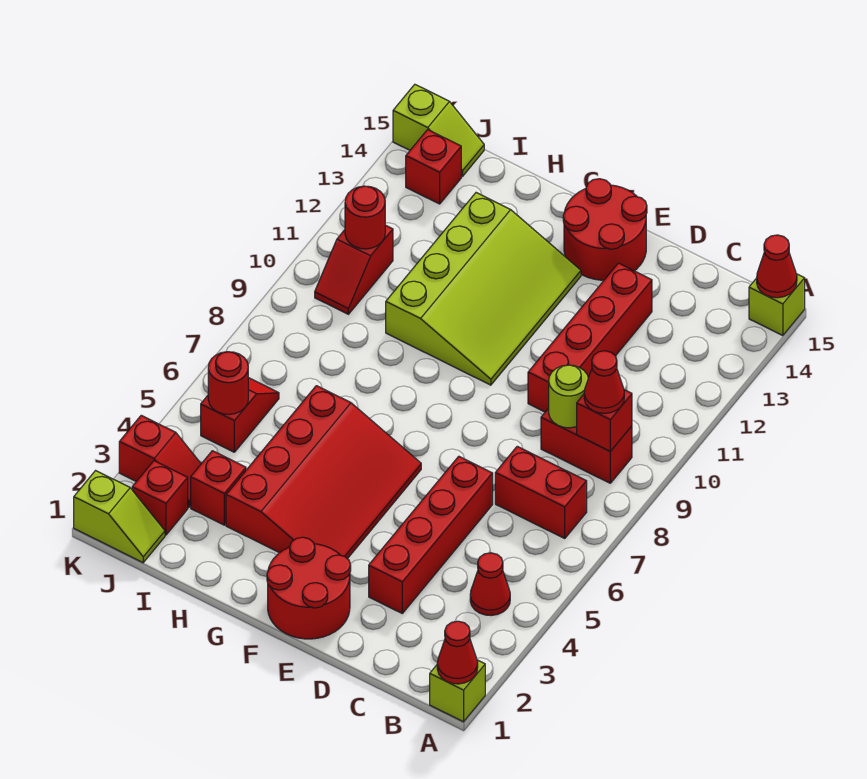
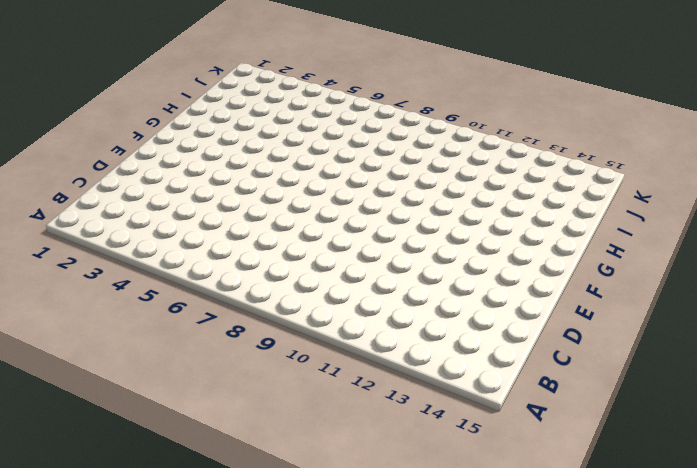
none -> lime 1x1 brick [430,660,485,722]
none -> lime 1x1 brick [749,274,805,336]
none -> red 1x1 cone [470,553,510,616]

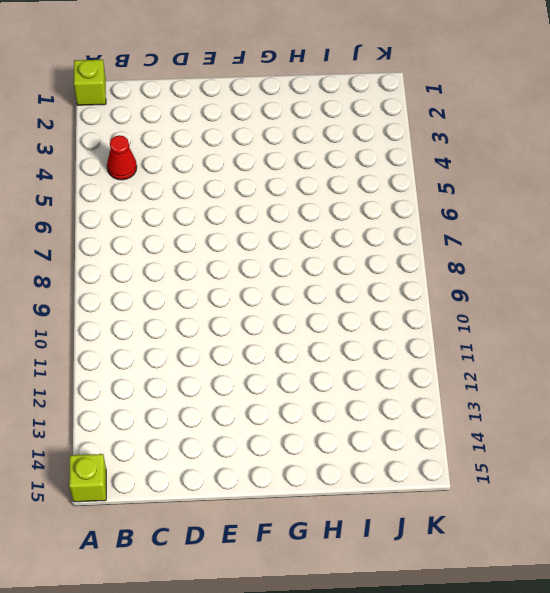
none -> red 1x2 brick [495,446,587,538]
none -> red 1x2 brick [541,408,632,483]
none -> red 1x4 brick [369,456,493,613]

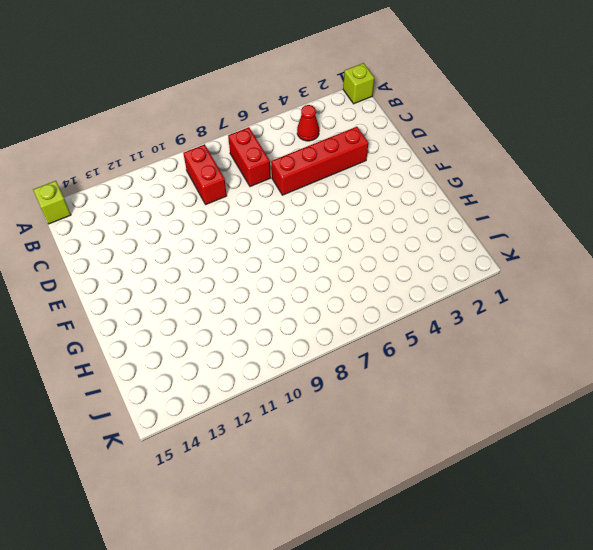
none -> red 1x4 brick [528,263,652,412]
none -> red 2x2 round brick [267,537,351,639]
none -> red 2x2 round brick [563,179,647,280]

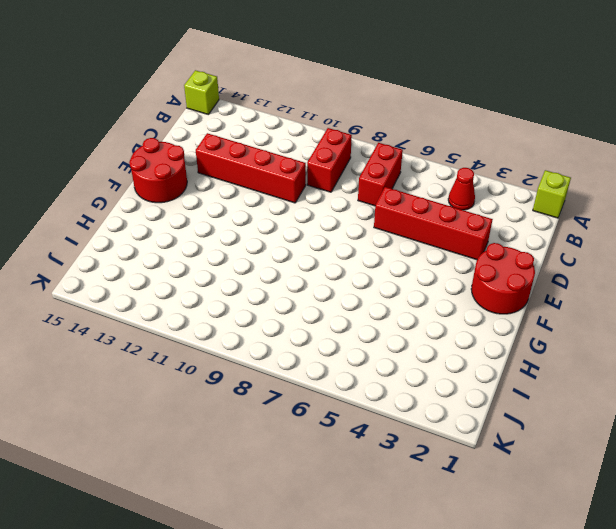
none -> red 3x4 slope [226,386,421,559]
none -> lime 3x4 slope [386,193,581,385]
none -> red 1x1 brick [191,451,246,525]

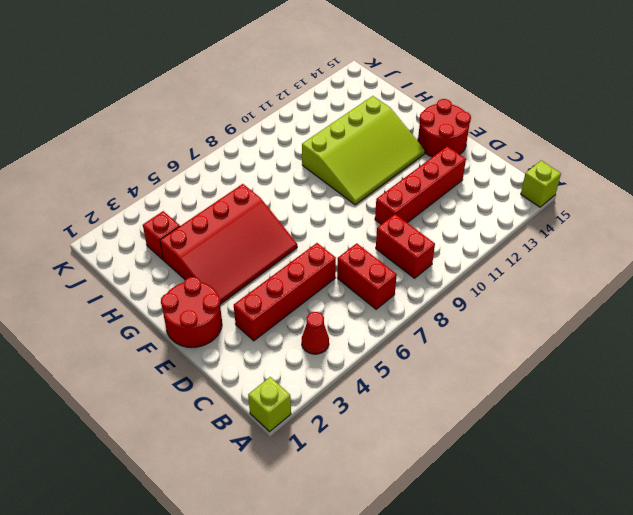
none -> lime 1x2 slope [74,471,165,563]
none -> red 1x1 brick [132,461,188,535]
none -> red 1x2 slope [119,415,201,508]

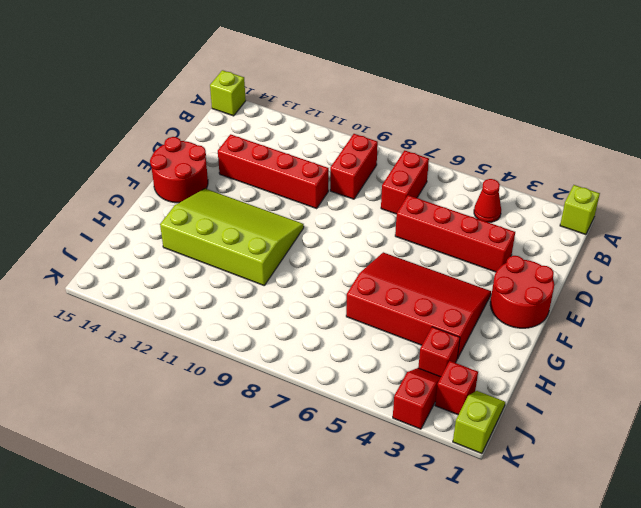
none -> red 1x2 slope [201,378,279,452]
none -> red 1x2 slope [315,225,393,314]
none -> red 1x1 brick [406,130,461,204]

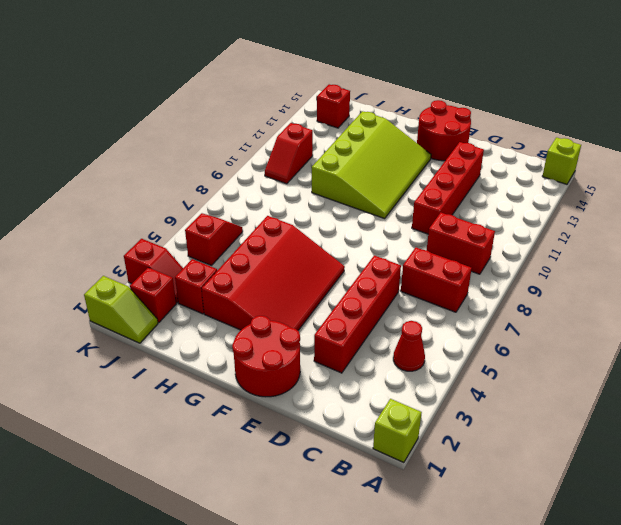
none -> lime 1x2 slope [393,85,484,176]
none -> red 1x1 cone [437,621,478,684]
none -> red 1x1 cone [757,235,797,298]

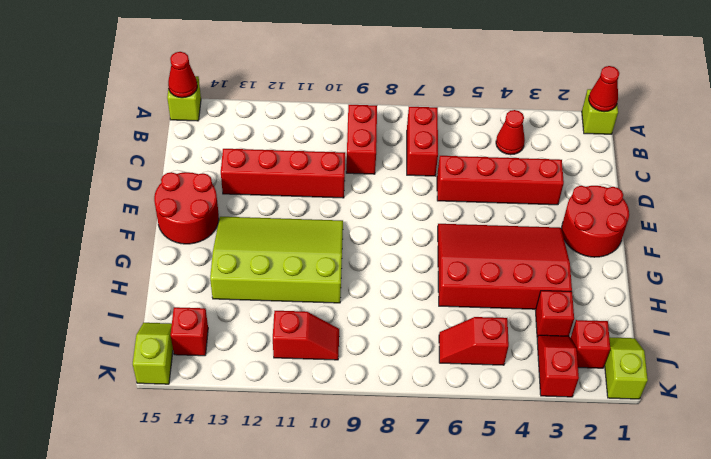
none -> red 1x1 brick [577,390,632,451]
none -> lime 1x1 round brick [549,365,588,428]
none -> red 1x1 round brick [208,352,248,414]

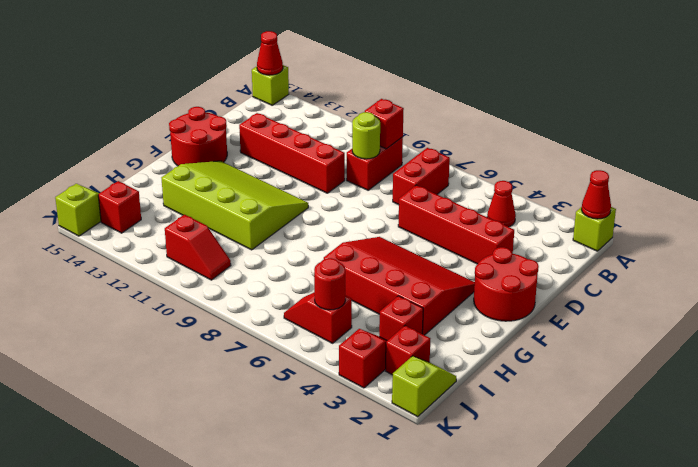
none -> red 1x1 round brick [345,186,385,249]
none -> red 1x1 cone [584,351,624,413]

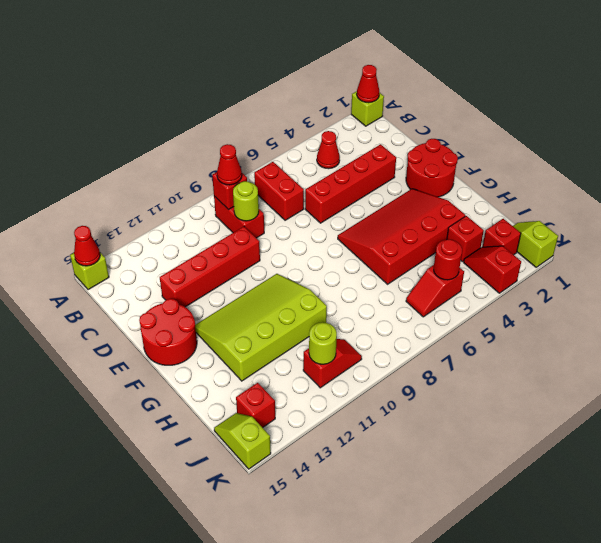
lime 1x1 round brick [309,322,337,364] -> red 1x1 round brick [345,186,385,249]

